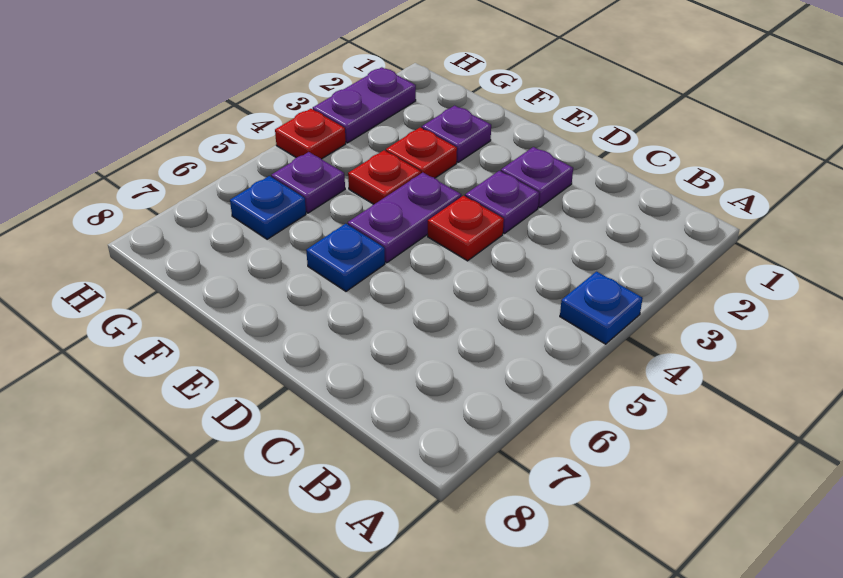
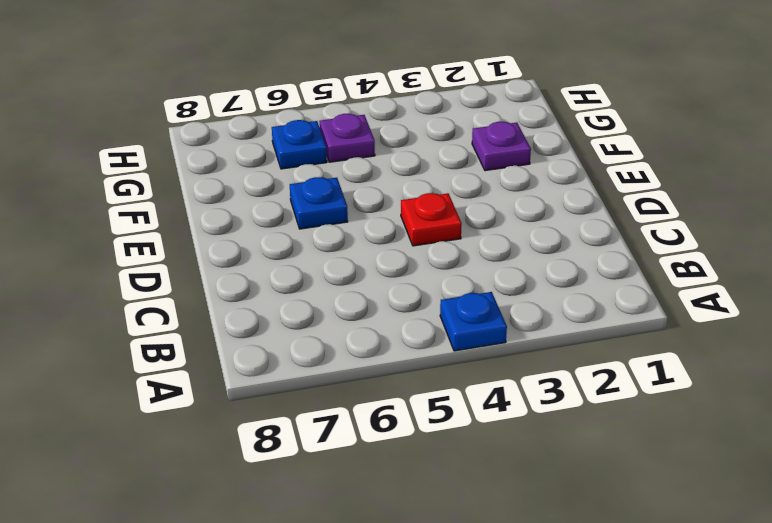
none -> purple 1x1 plate [501,147,573,208]
none -> purple 1x1 plate [465,171,539,234]
none -> purple 1x2 plate [348,173,461,263]

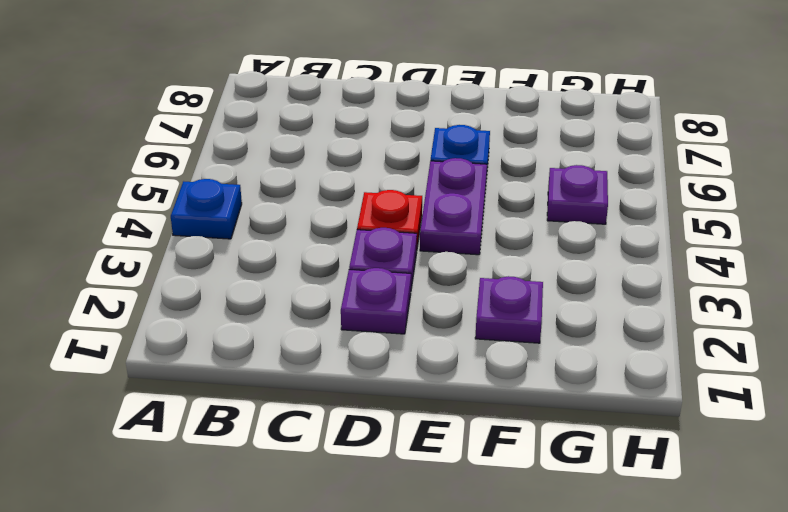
none -> red 1x1 plate [386,128,457,178]
none -> red 1x1 plate [348,150,421,204]
none -> blue 1x1 plate [230,176,306,239]

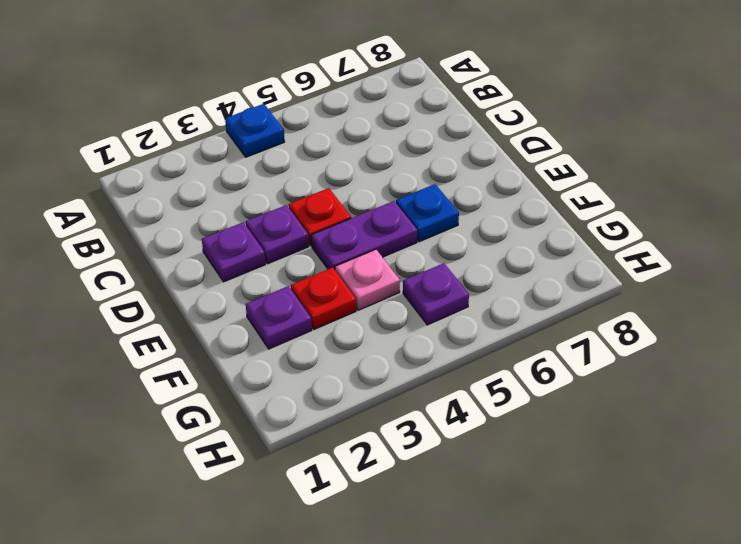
pink 1x1 plate [335,249,400,310] -> red 1x1 plate [348,150,421,204]
none -> blue 1x1 plate [230,176,306,239]
none -> purple 1x2 plate [313,67,416,143]
none -> red 1x1 plate [275,109,346,159]

